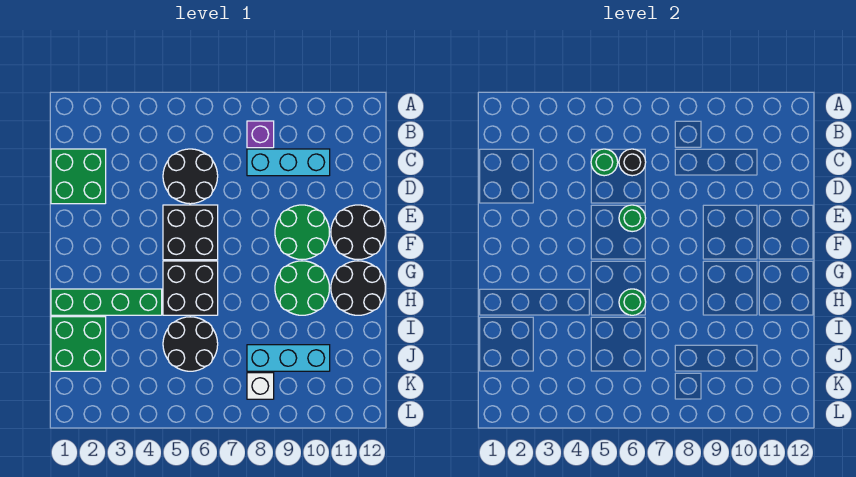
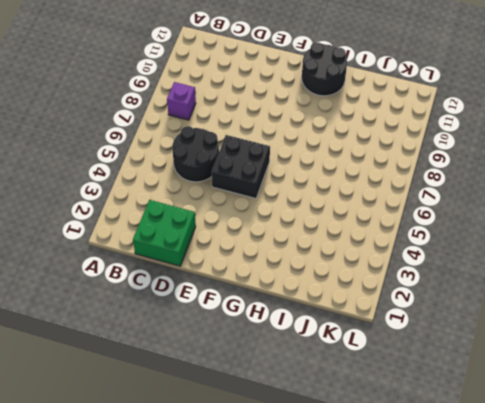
none -> cyan 1x3 brick [247,149,330,176]
none -> green 2x2 round brick [275,205,329,260]
none -> black 2x2 round brick [331,205,385,260]

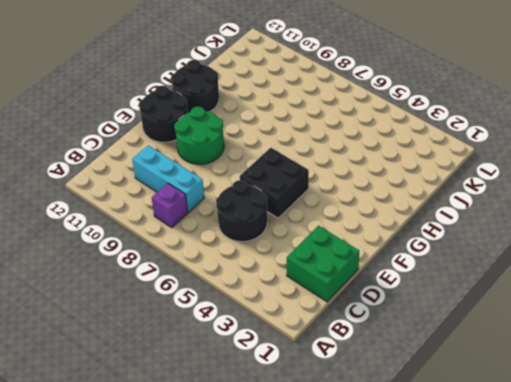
none -> black 2x2 brick [163,261,218,315]
none -> green 2x2 round brick [275,261,329,315]
none -> green 1x4 brick [51,289,162,315]

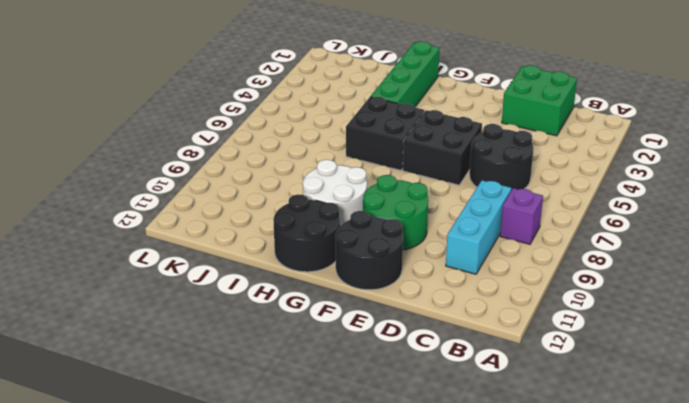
white 2x2 round brick [303,160,367,226] -> green 2x2 round brick [275,261,329,315]
none -> green 2x2 brick [51,317,106,371]
none -> black 2x2 round brick [163,317,218,371]
none -> cyan 1x3 brick [247,345,330,371]

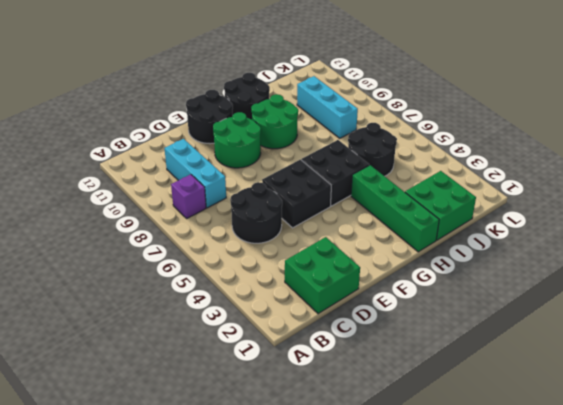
none -> white 1x1 brick [247,373,274,399]
none -> green 1x1 round brick [591,149,618,176]
none -> black 1x1 round brick [619,149,646,176]

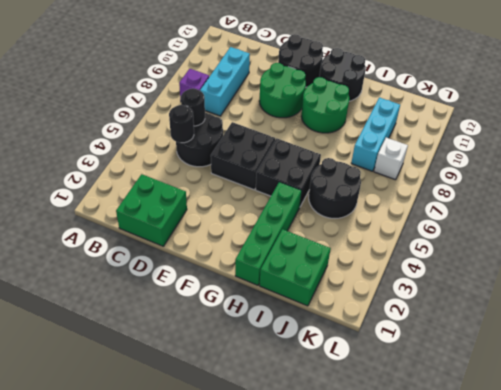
black 1x1 round brick [169,105,194,143] -> green 1x1 round brick [591,149,618,176]
none -> green 1x1 round brick [619,205,646,232]
none -> green 1x1 round brick [619,289,646,315]

